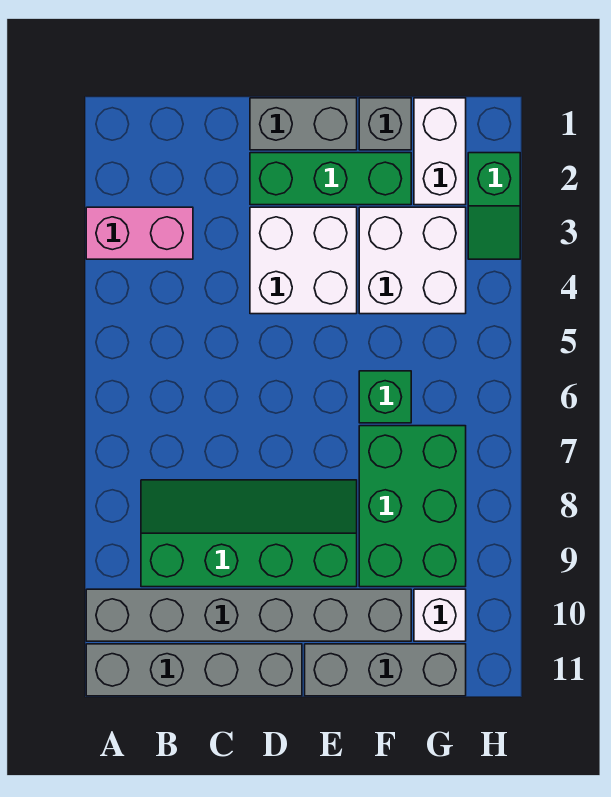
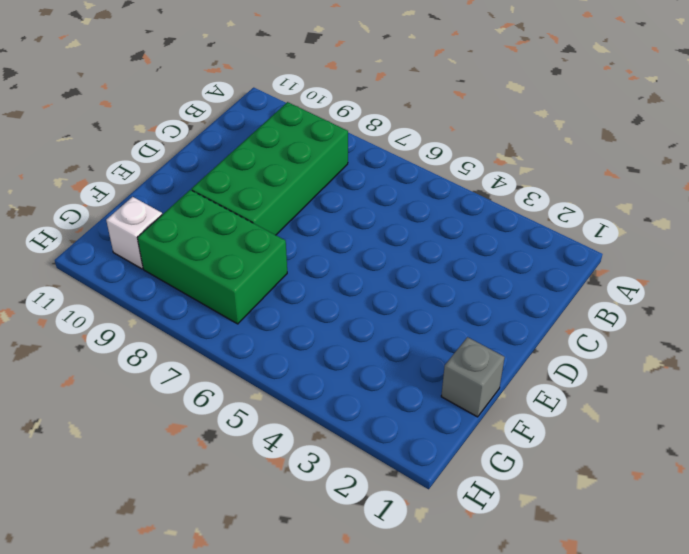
green 2x4 brick [191,102,348,235] -> green 2x4 slope [141,480,357,587]
none -> pink 1x2 brick [86,207,193,259]
none -> grey 1x6 brick [86,589,411,641]
none -> grey 1x4 brick [86,644,302,696]

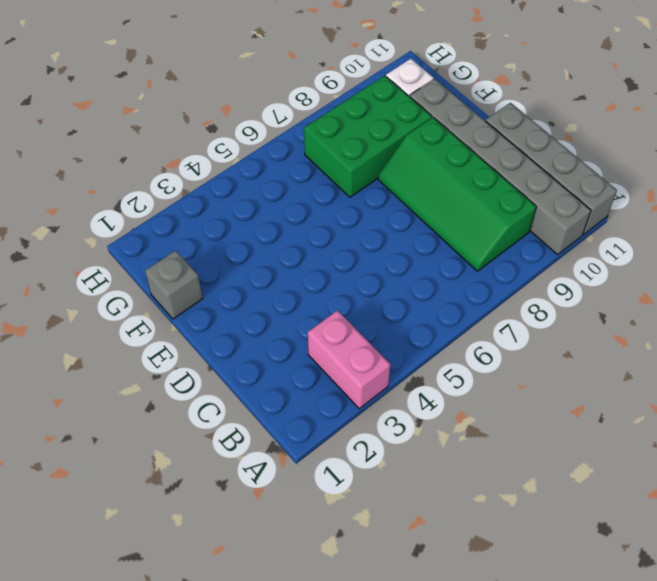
none -> grey 1x2 brick [250,98,357,150]
none -> green 1x3 brick [250,153,411,205]
none -> white 2x2 brick [250,207,357,314]

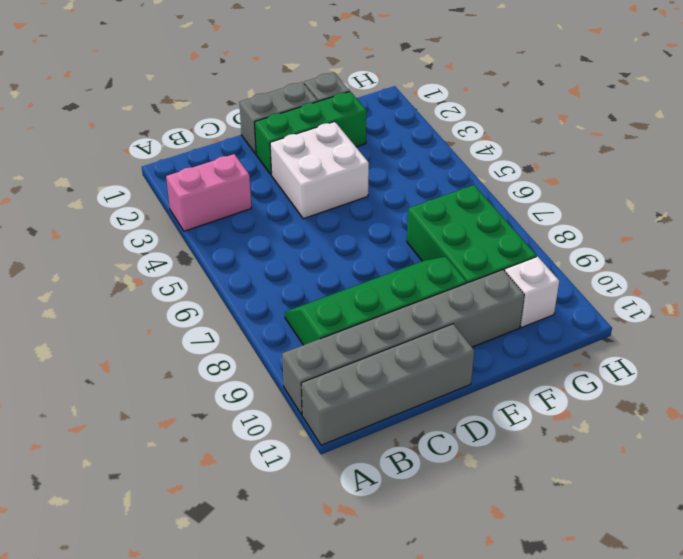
none -> grey 1x3 brick [305,644,466,696]
none -> white 2x2 brick [359,207,466,314]
none -> green 1x1 brick [359,371,411,423]

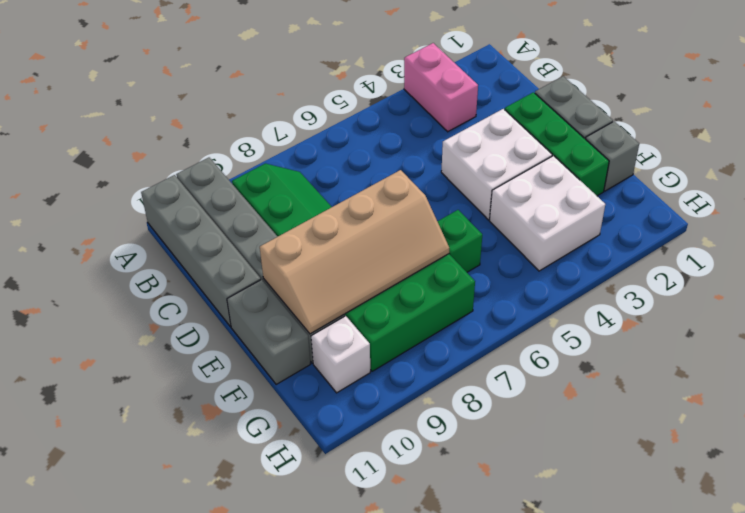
tan 2x4 slope [260,170,449,334] -> none
grey 1x2 brick [227,280,310,384] -> grey 1x3 brick [305,644,466,696]
none -> white 1x2 brick [414,98,466,205]
none -> green 1x2 slope [468,153,520,259]

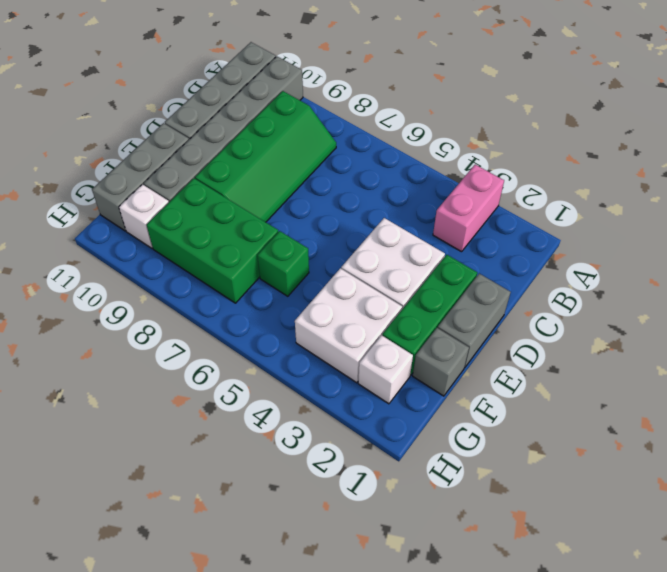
white 1x1 brick [358,335,413,404] -> white 1x2 brick [414,98,466,205]
none -> green 1x2 slope [468,153,520,259]

